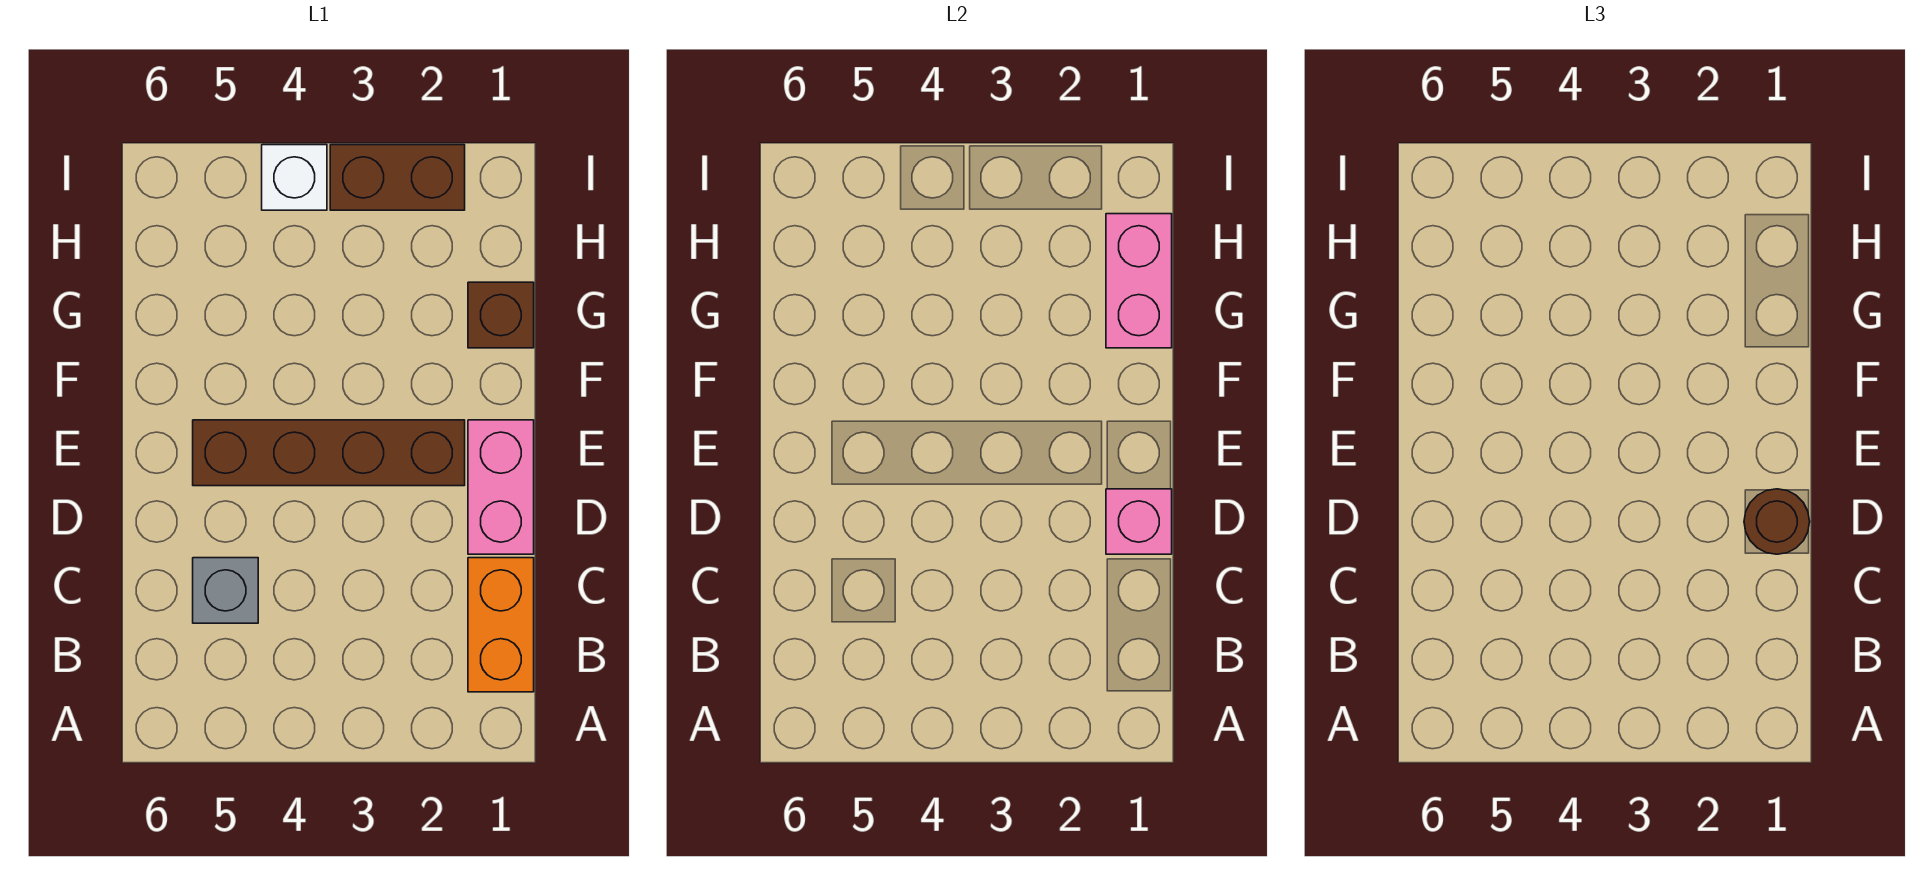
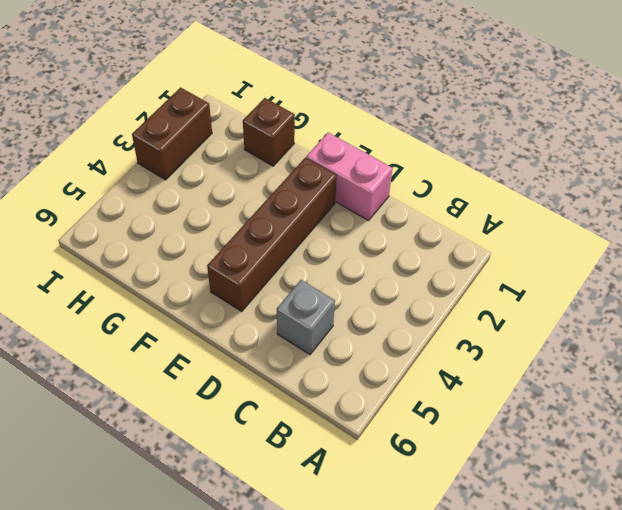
none -> orange 1x2 brick [468,558,534,692]
none -> white 1x1 brick [262,145,327,210]

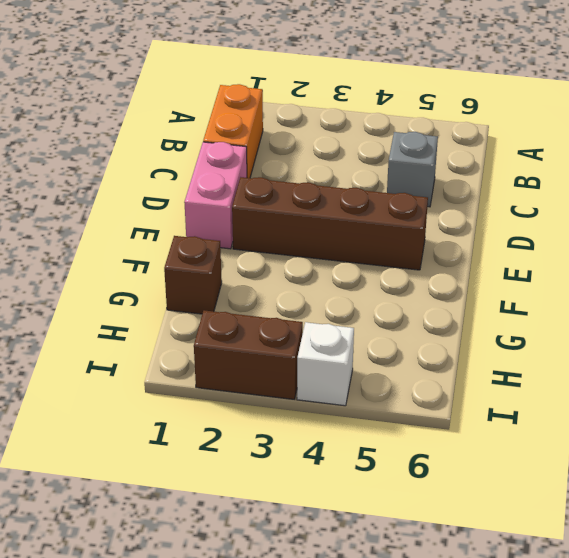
none -> pink 1x1 brick [1106,489,1172,554]
none -> pink 1x2 brick [1106,214,1172,348]

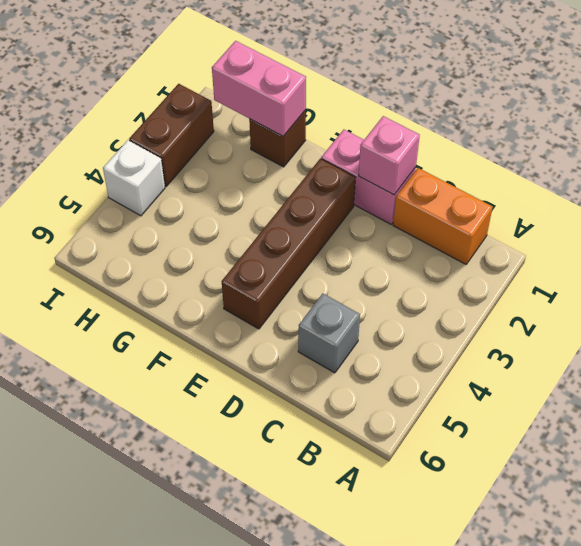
none -> brown 1x1 round brick [1744,489,1810,554]

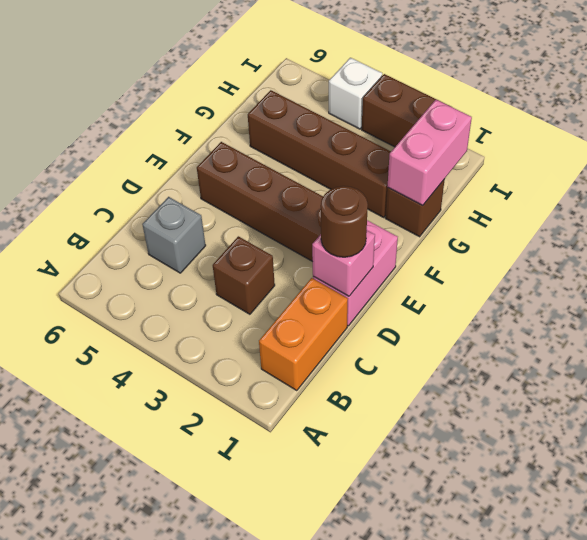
brown 1x1 brick [213,236,275,314] -> none
brown 1x4 brick [248,90,391,217] -> none

